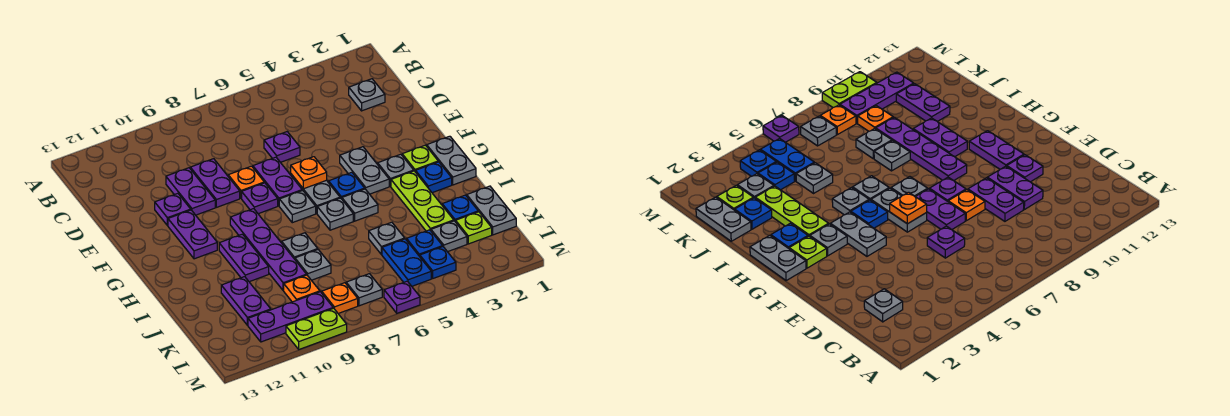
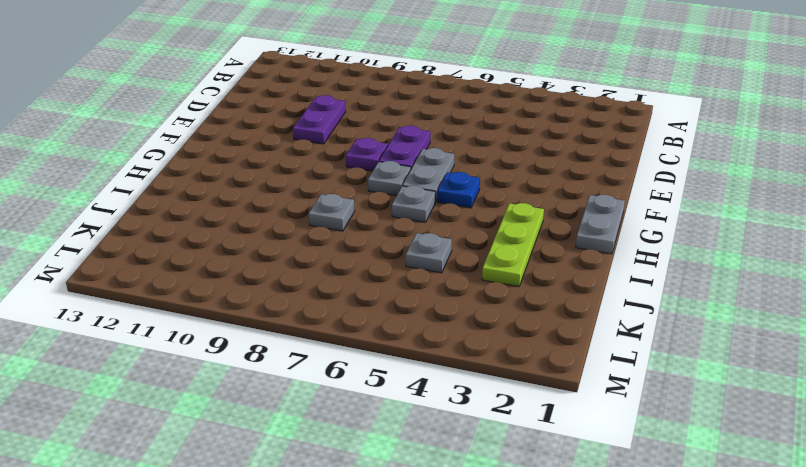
none -> grey 1x1 plate [349,79,385,111]
none -> purple 1x1 plate [264,132,300,162]
none -> purple 1x2 plate [190,159,240,207]
none -> orange 1x1 plate [228,166,264,198]

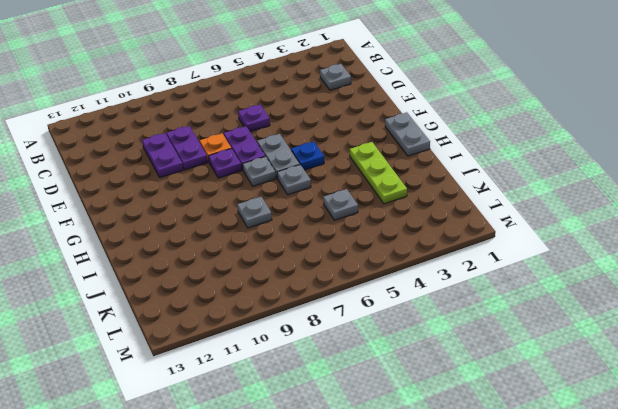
none -> purple 1x1 plate [155,193,191,226]
none -> grey 1x2 plate [340,147,389,194]
none -> purple 1x2 plate [168,210,217,259]
none -> lime 1x1 plate [402,145,438,172]

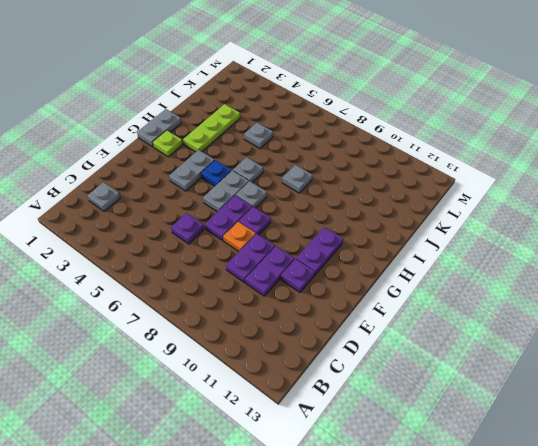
none -> grey 1x1 plate [378,154,414,186]
none -> purple 1x4 plate [230,209,307,291]
none -> blue 1x1 plate [416,162,452,193]
none -> grey 1x1 plate [342,189,378,221]

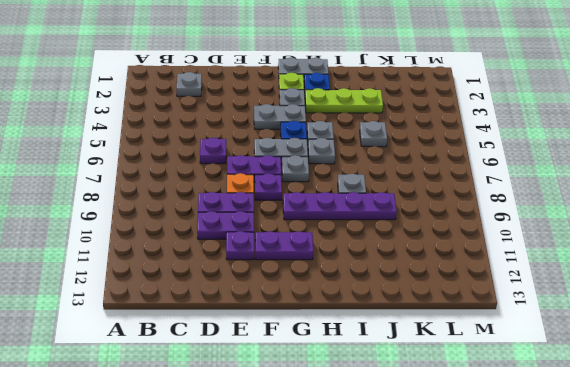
none -> purple 1x2 plate [219,234,269,282]
none -> grey 1x2 plate [467,186,516,235]
none -> blue 1x1 plate [442,195,478,222]
none -> grey 1x1 plate [295,250,331,280]

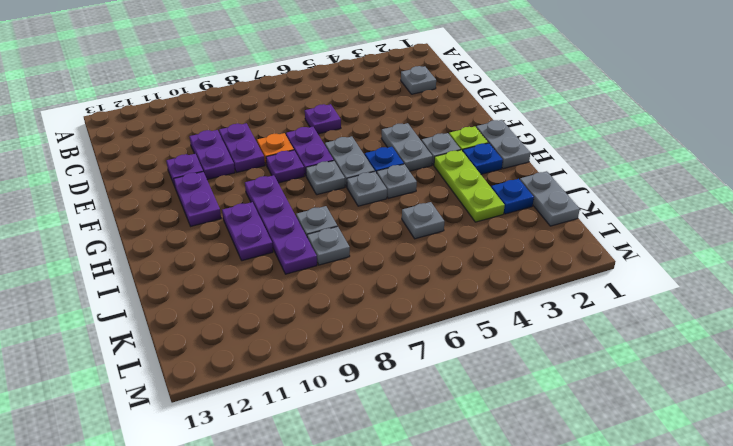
none -> purple 1x2 plate [221,277,271,325]
none -> lime 1x1 plate [456,212,492,244]
none -> grey 1x1 plate [431,221,467,252]
none -> blue 1x1 plate [406,230,443,256]

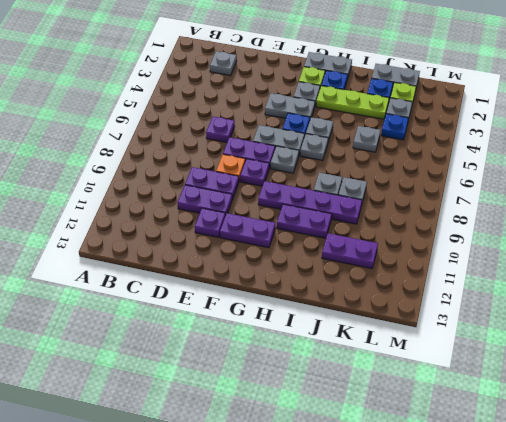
none -> blue 1x2 plate [382,239,431,286]
none -> orange 1x1 plate [284,275,320,302]
none -> blue 1x1 plate [420,247,456,278]
none -> grey 1x1 plate [346,274,382,306]

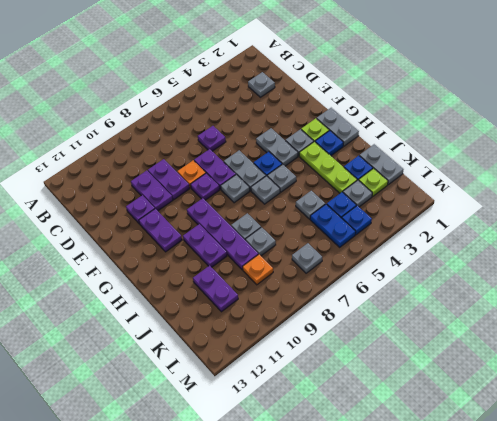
none -> orange 1x1 plate [322,283,358,313]
none -> purple 1x3 plate [248,292,333,342]
none -> purple 1x1 plate [384,281,420,313]
none -> lime 1x2 plate [286,308,347,349]

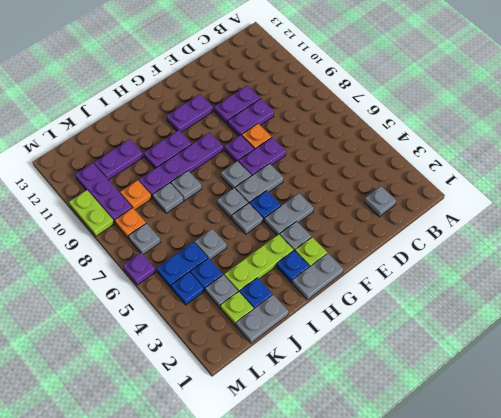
none -> purple 1x1 plate [264,132,300,162]
none -> purple 1x1 plate [155,193,191,226]
none -> orange 1x1 plate [291,157,327,189]

